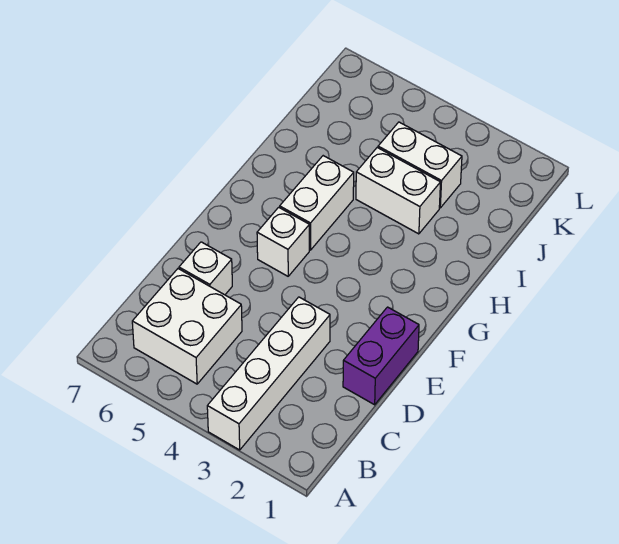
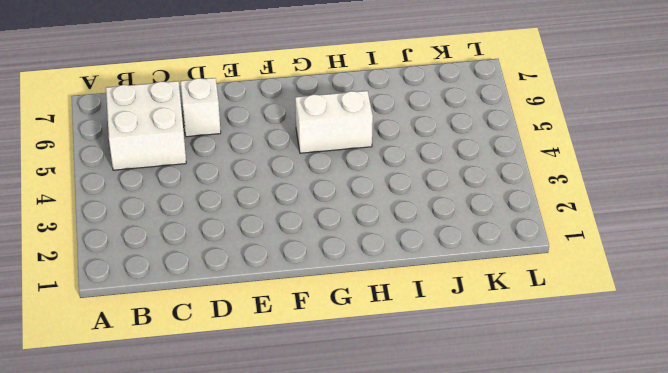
none -> white 1x4 brick [207,297,330,450]
none -> purple 1x2 brick [343,307,419,405]

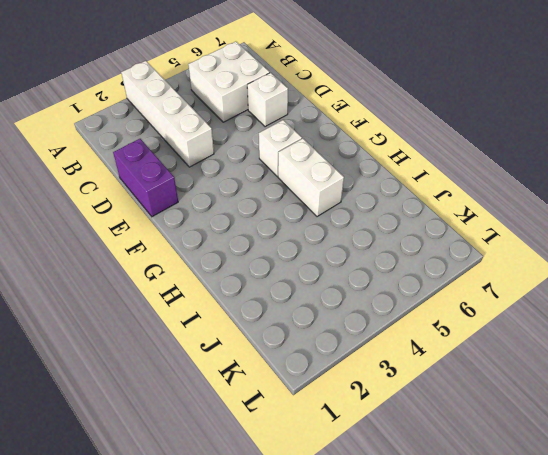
none -> white 1x2 brick [356,148,441,234]
none -> white 1x2 brick [378,122,462,208]

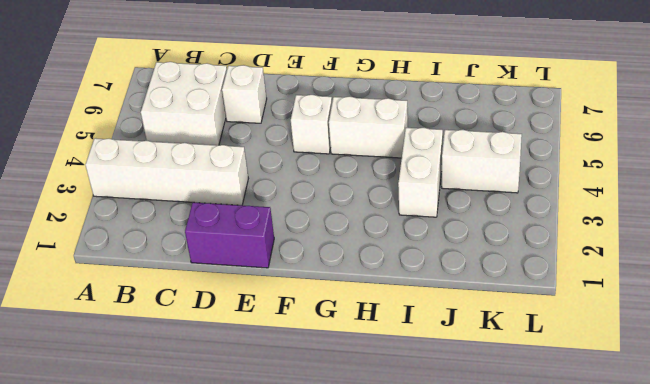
white 1x2 brick [442,130,522,193] -> white 1x2 brick turned to [378,122,462,208]

